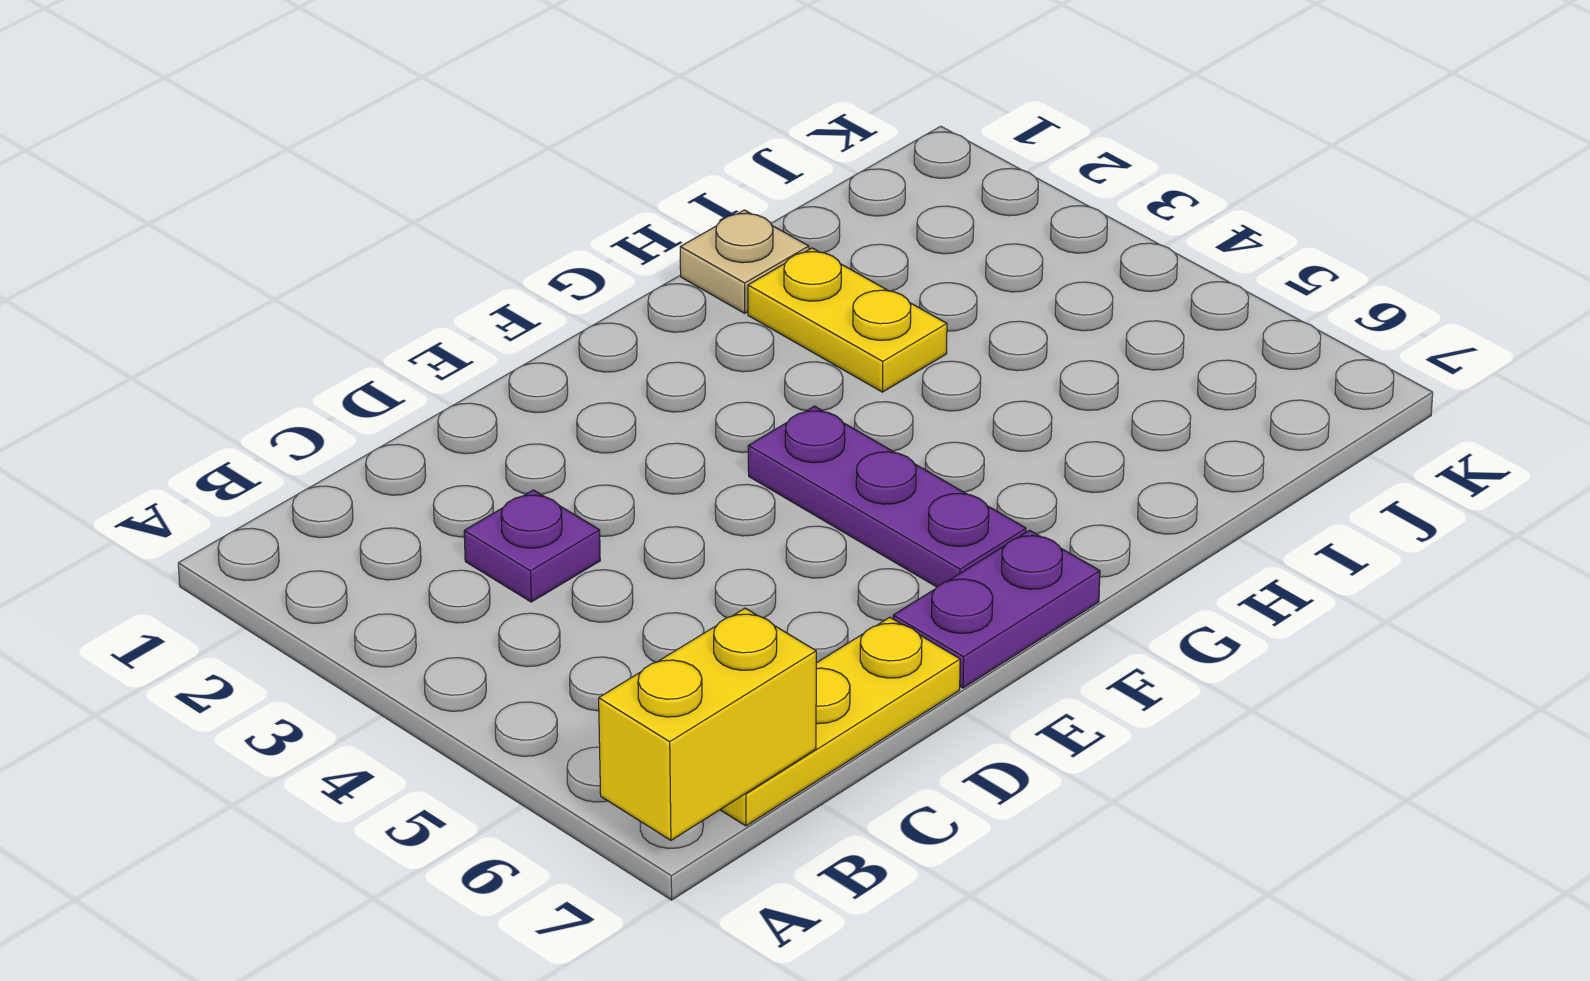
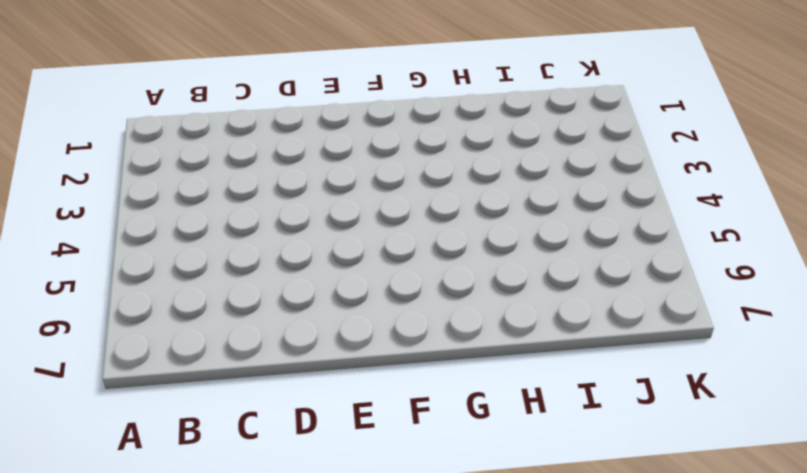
none -> yellow 1x3 plate [720,617,960,826]
none -> purple 1x1 plate [464,490,600,602]

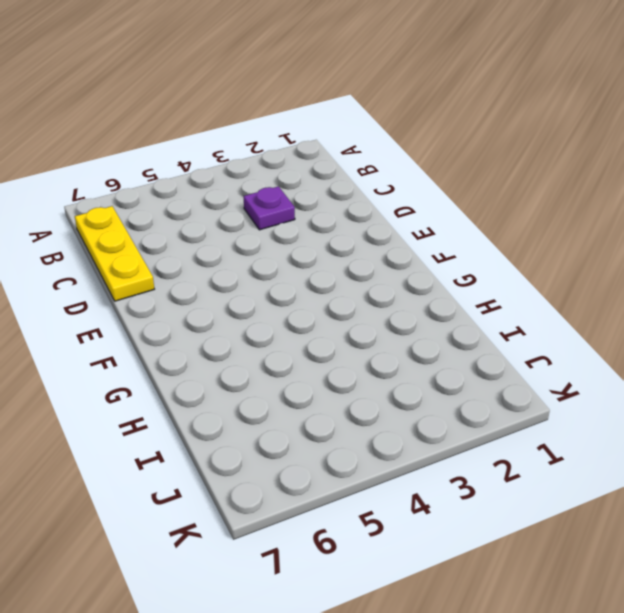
none -> purple 1x2 plate [893,530,1100,688]
none -> purple 1x3 plate [748,406,1026,587]

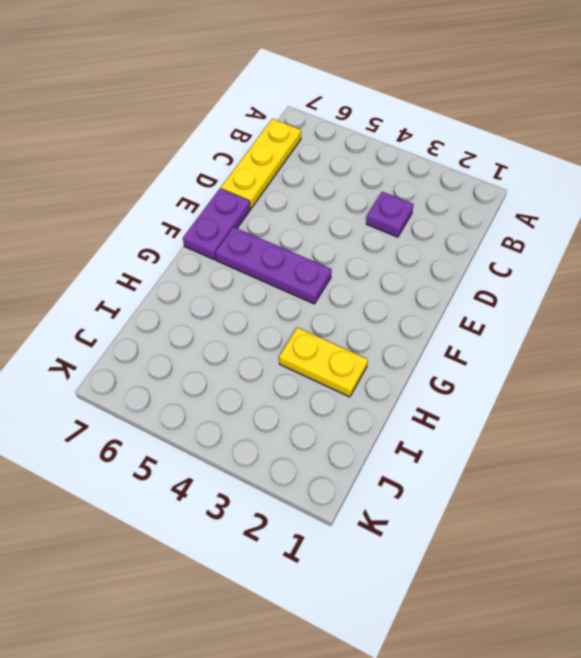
none -> tan 1x1 plate [680,210,809,313]
none -> yellow 1x2 brick [599,608,816,840]

